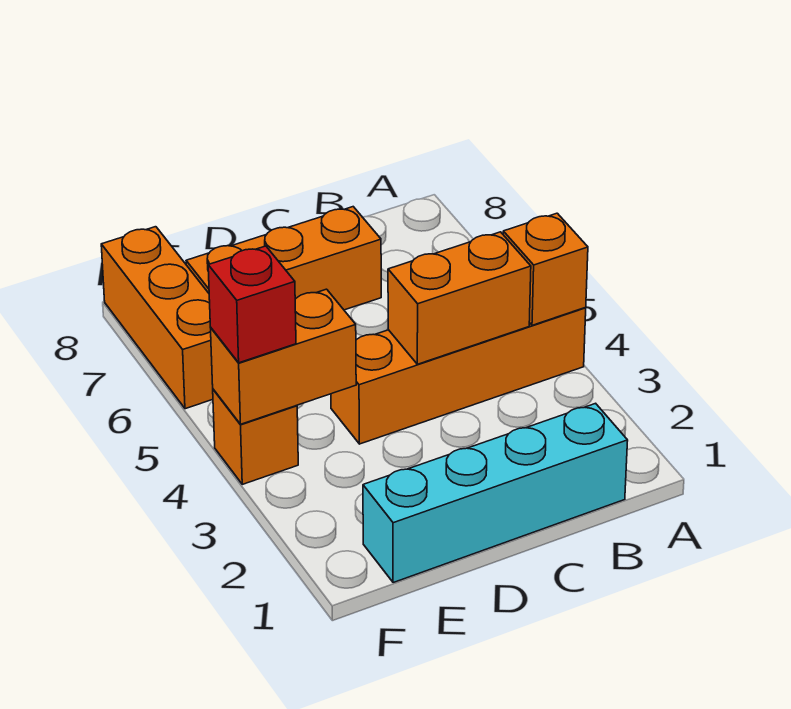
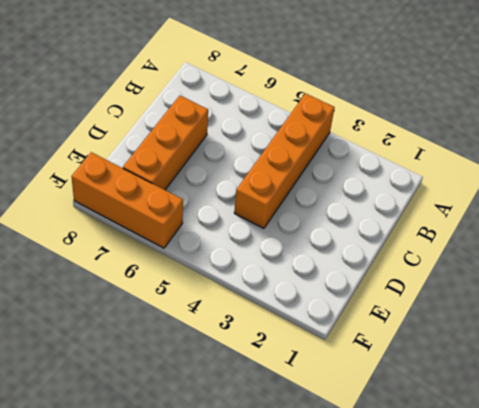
none -> cyan 1x4 brick [363,403,628,583]
none -> orange 1x1 brick [213,389,298,484]

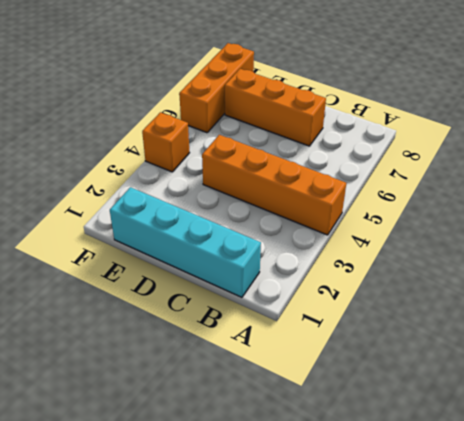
none -> orange 1x1 brick [503,213,588,325]
none -> orange 1x2 brick [388,232,531,364]

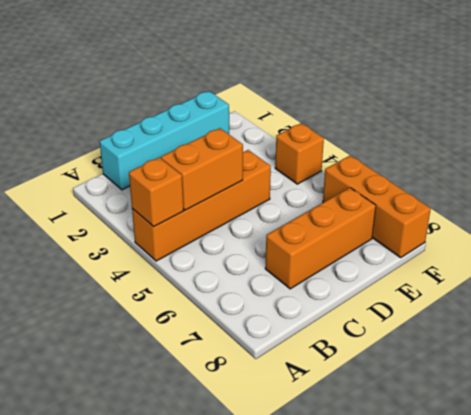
none -> orange 1x2 brick [211,289,356,424]
none -> red 1x1 brick [208,246,296,363]

